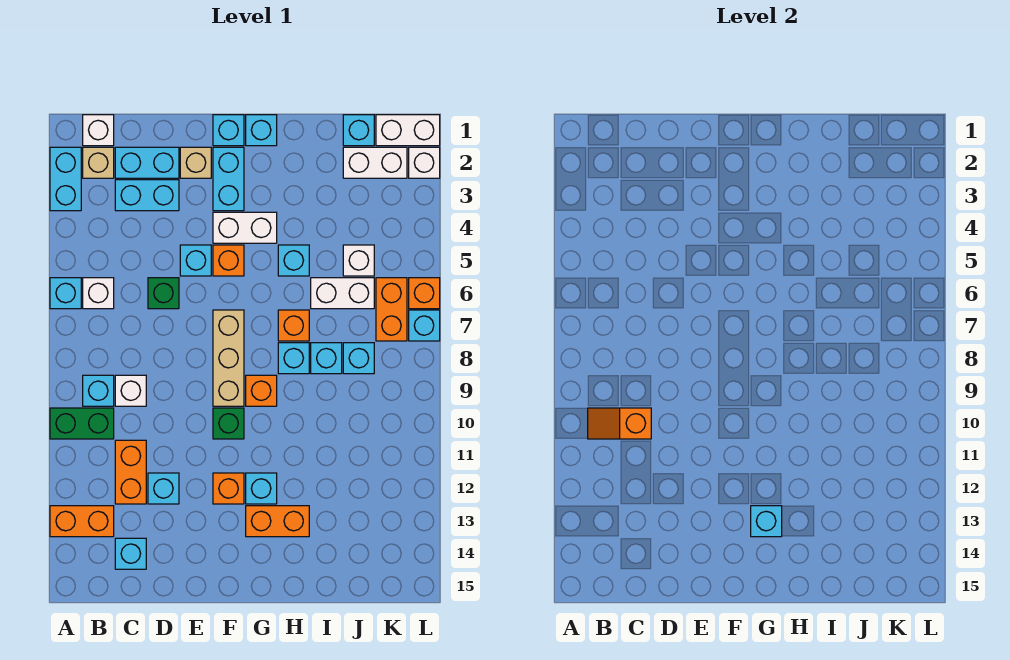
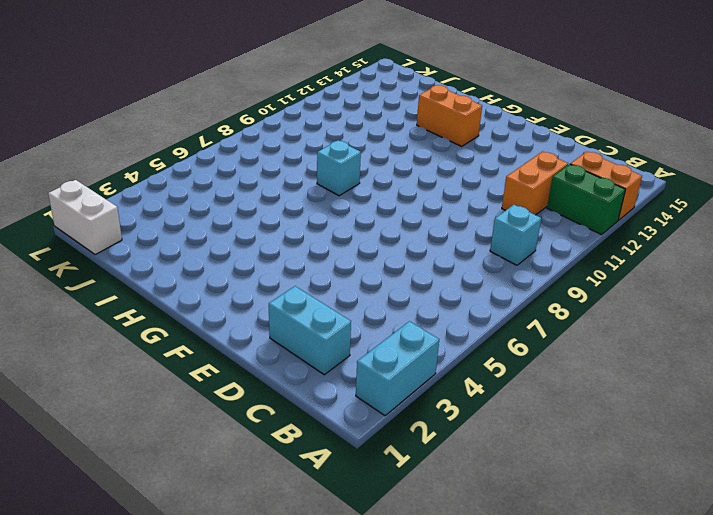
green 1x2 brick [547,164,625,235] -> green 1x2 brick moved to [50,408,114,439]
none -> cyan 1x1 brick [50,278,81,309]
none -> white 1x1 brick [83,115,114,146]
none -> tan 1x1 brick [83,147,114,178]
none -> white 1x1 brick [83,278,114,309]

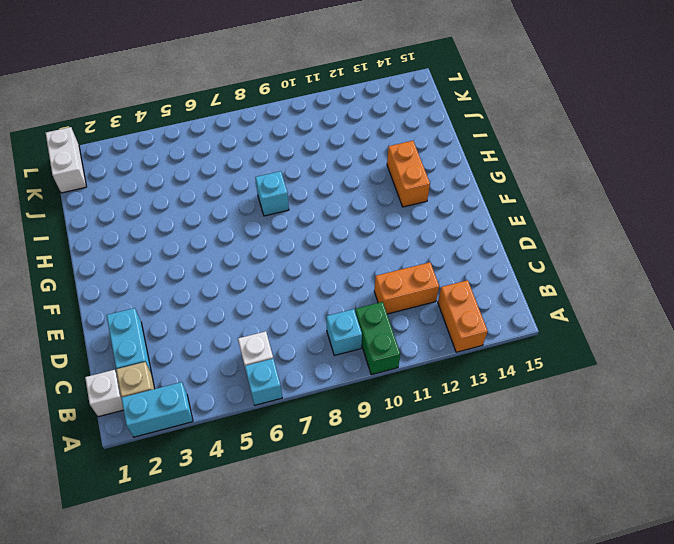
none -> cyan 1x2 brick [115,180,179,211]
none -> white 1x1 brick [115,375,146,406]
none -> cyan 1x1 brick [115,538,146,569]
none -> green 1x1 brick [148,278,179,309]

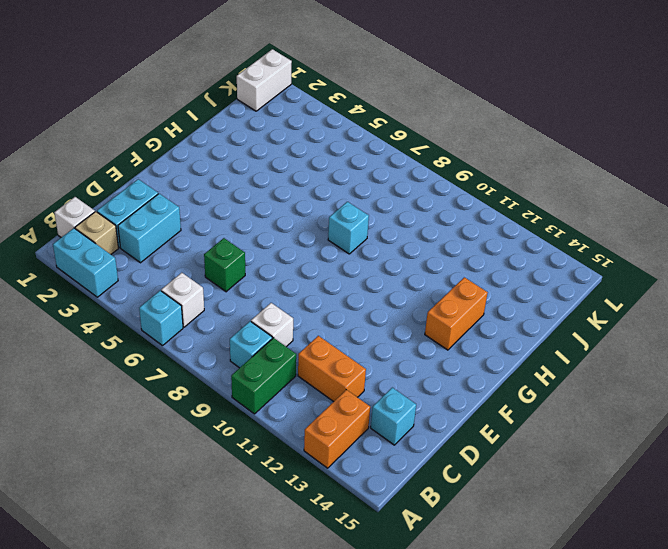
none -> cyan 1x1 brick [148,473,179,504]
none -> tan 1x1 brick [180,147,211,178]
none -> cyan 1x1 brick [180,245,211,276]
none -> cyan 1x1 brick [213,115,244,146]

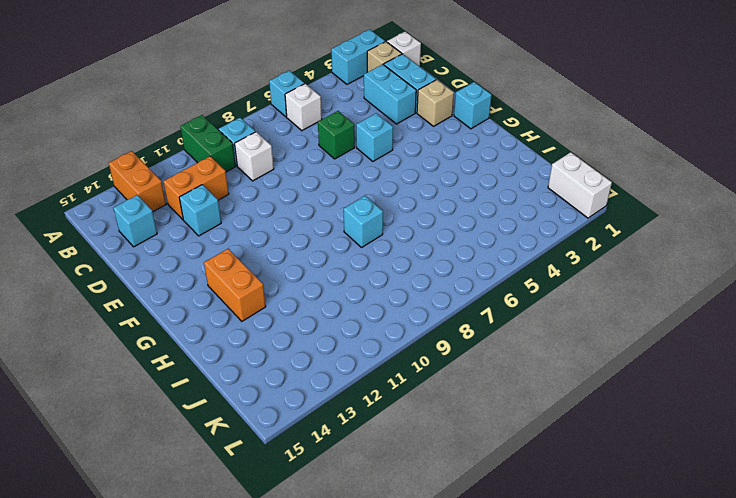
none -> cyan 1x2 brick [213,147,244,211]
none -> white 1x2 brick [213,212,277,243]
none -> orange 1x1 brick [213,245,244,276]
none -> tan 1x3 brick [213,310,244,406]

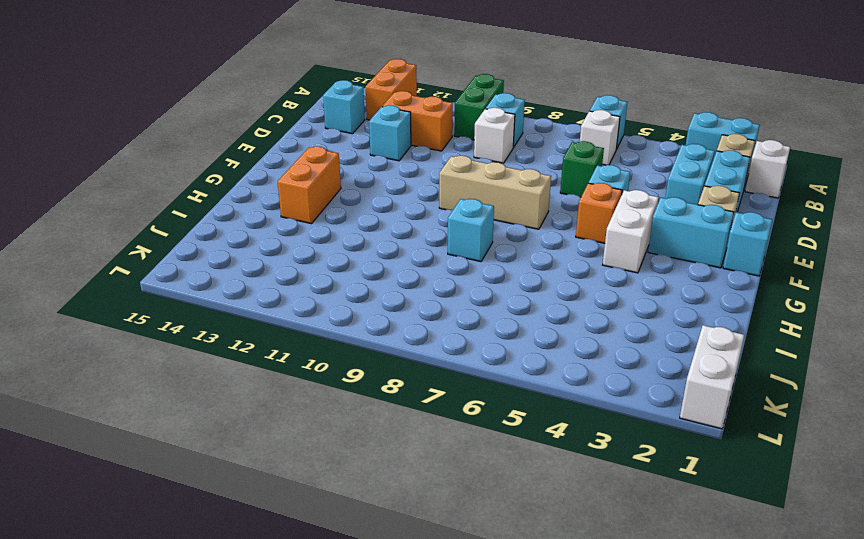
none -> green 1x1 brick [213,408,244,439]
none -> orange 1x1 brick [213,473,244,504]
none -> cyan 1x1 brick [246,115,277,146]
none -> orange 1x1 brick [246,375,277,406]

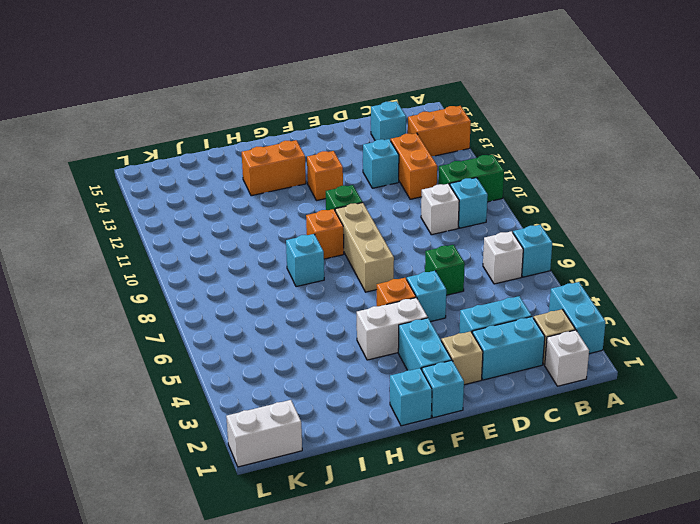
none -> cyan 1x1 brick [246,473,277,504]
none -> cyan 1x1 brick [278,245,309,276]
none -> orange 1x1 brick [278,310,309,341]
none -> white 1x2 brick [311,278,374,309]

